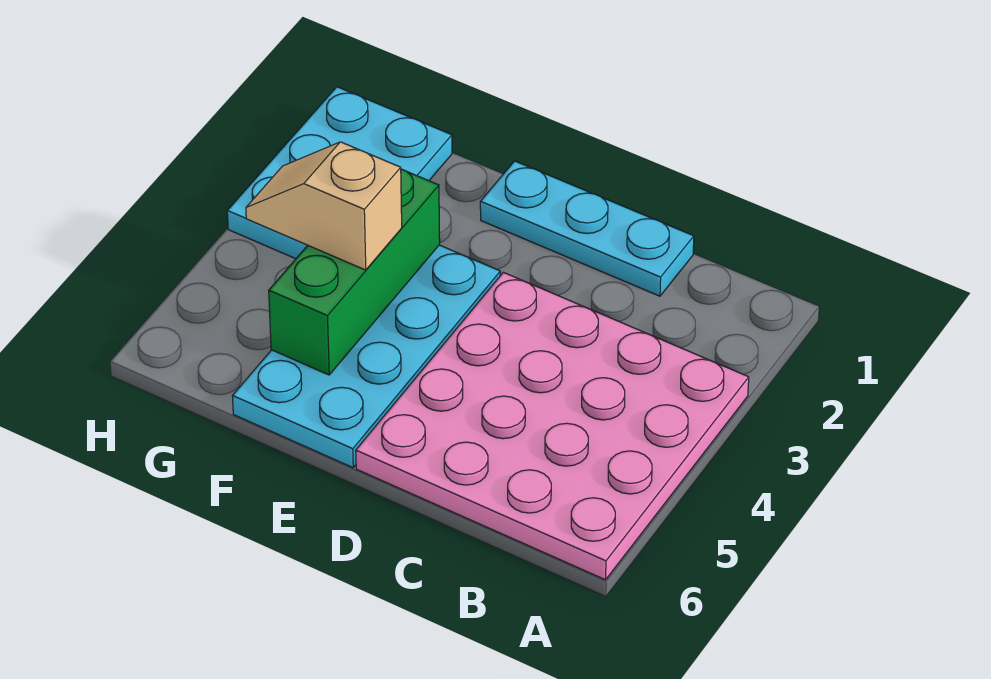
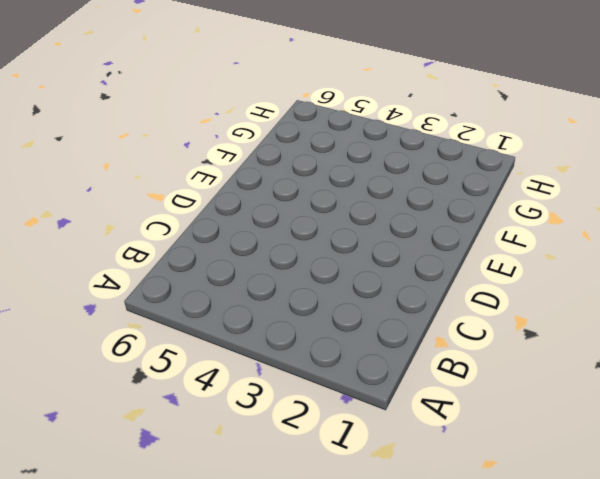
none -> pink 4x4 plate [356,272,749,580]
none -> cyan 1x3 plate [480,161,694,296]

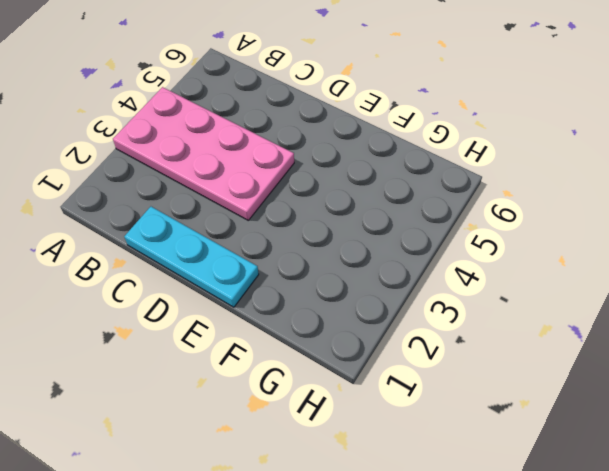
pink 2x4 plate [113,87,294,220] -> pink 4x4 plate [356,272,749,580]
none -> cyan 2x4 plate [233,245,500,468]
none -> cyan 2x3 plate [227,87,452,259]

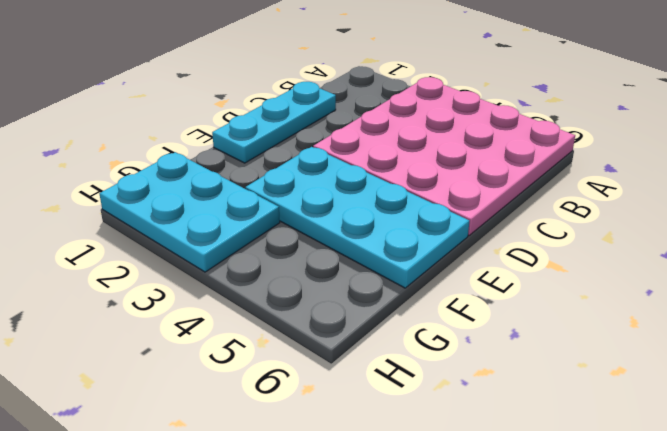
none -> green 1x3 brick [269,169,440,375]
none -> tan 1x2 slope [246,142,402,270]

